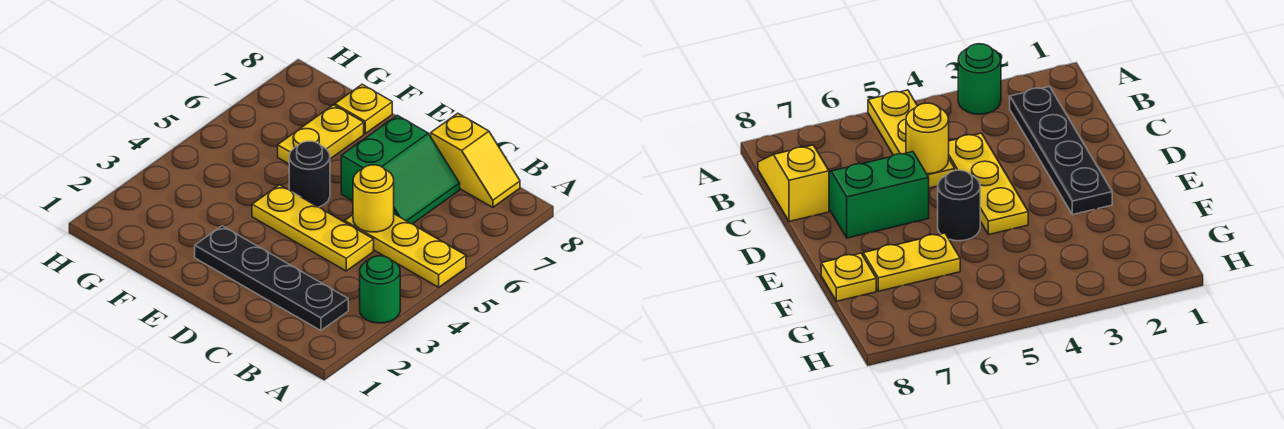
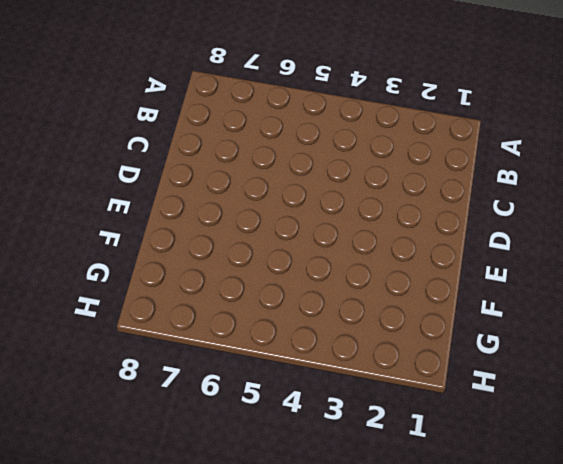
none -> green 1x1 round brick [360,256,400,323]
none -> yellow 1x3 plate [345,214,466,287]

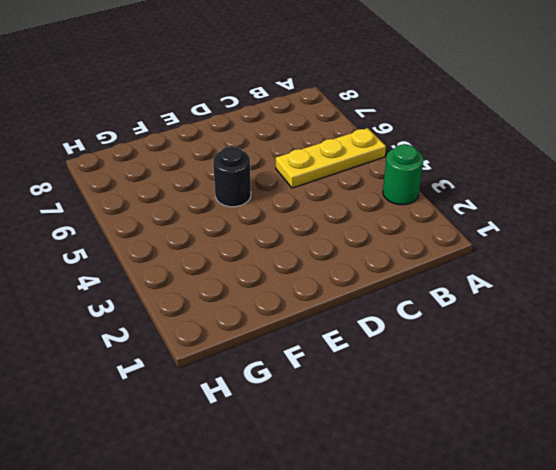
none -> black 1x4 plate [195,226,348,330]
none -> yellow 1x2 slope [431,113,520,207]

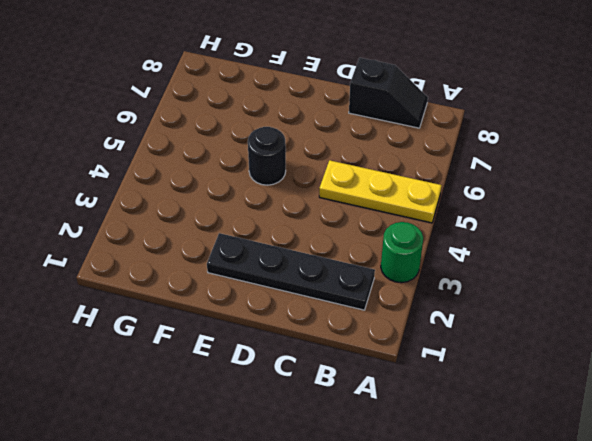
black 1x2 slope [349,58,428,128] -> yellow 1x2 slope [431,113,520,207]
none -> yellow 1x3 plate [252,185,374,271]
none -> green 2x2 slope [341,115,460,224]

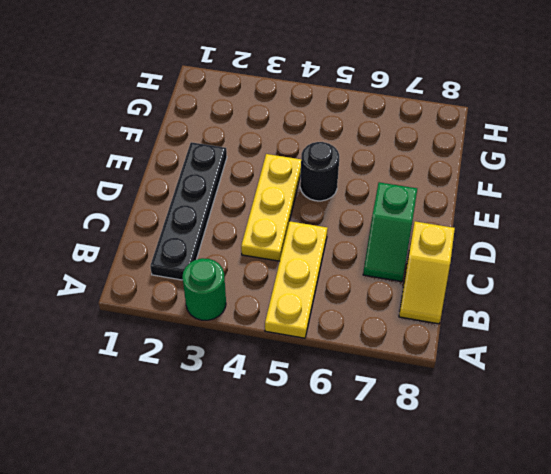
green 1x2 slope [363,182,417,282] -> green 2x2 slope [341,115,460,224]
none -> yellow 1x2 plate [278,105,364,164]
none -> yellow 1x1 plate [335,84,392,134]

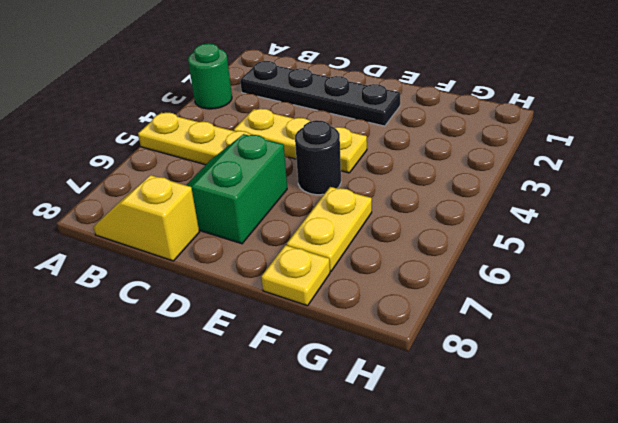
none -> yellow 1x1 round brick [353,165,394,232]

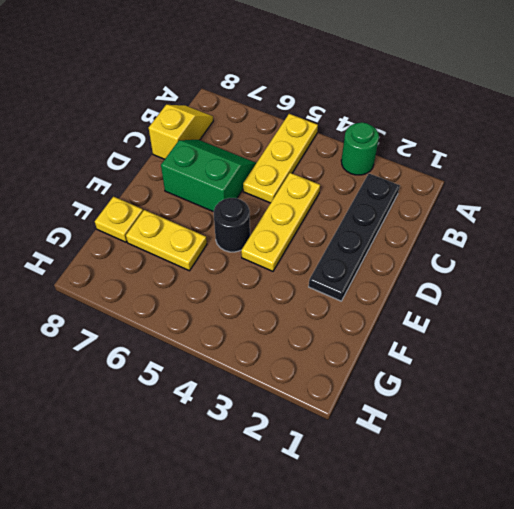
none -> yellow 1x1 round brick [353,165,394,232]

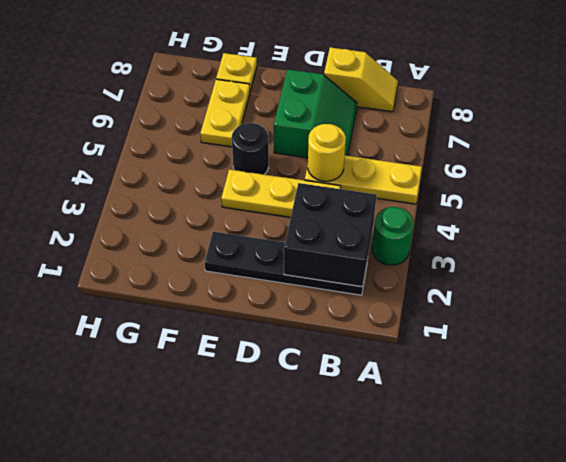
black 2x2 brick [284,183,377,287] -> none

